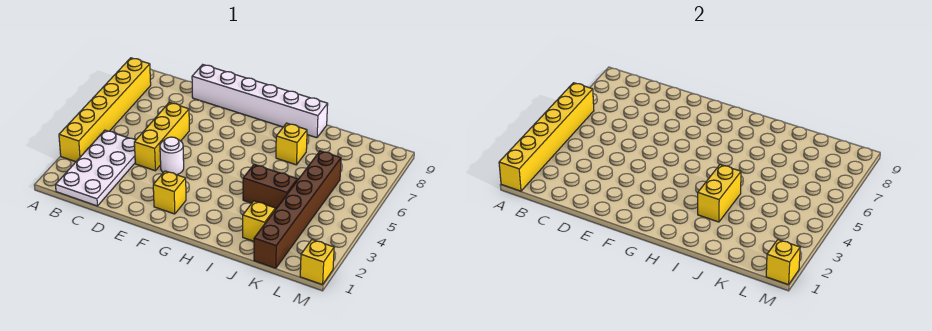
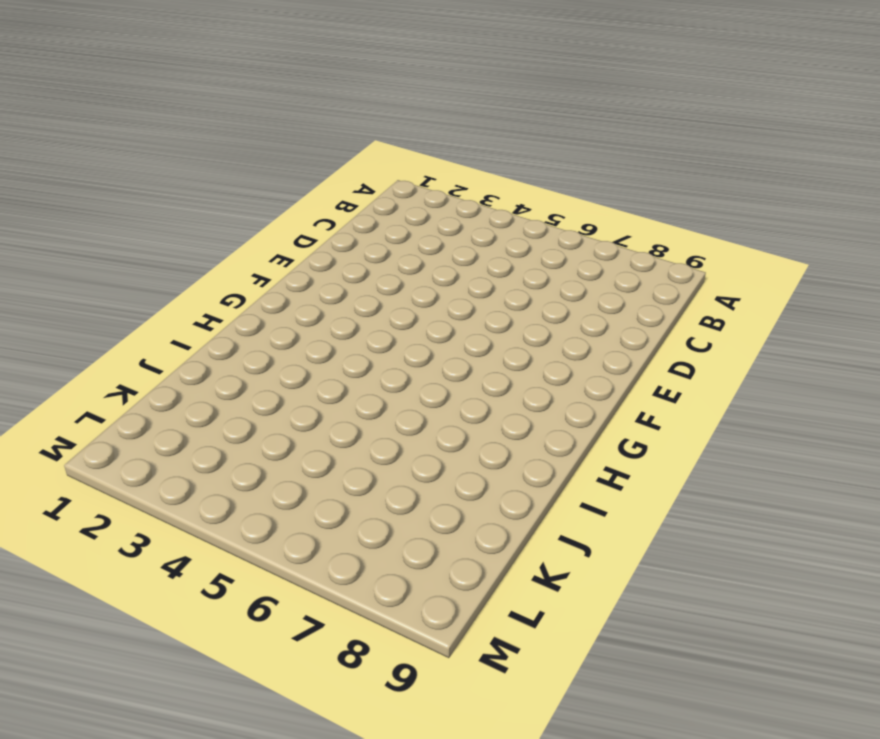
none -> yellow 1x6 brick [59,58,151,162]
none -> white 2x4 plate [56,130,136,206]
none -> yellow 1x3 brick [134,102,189,171]

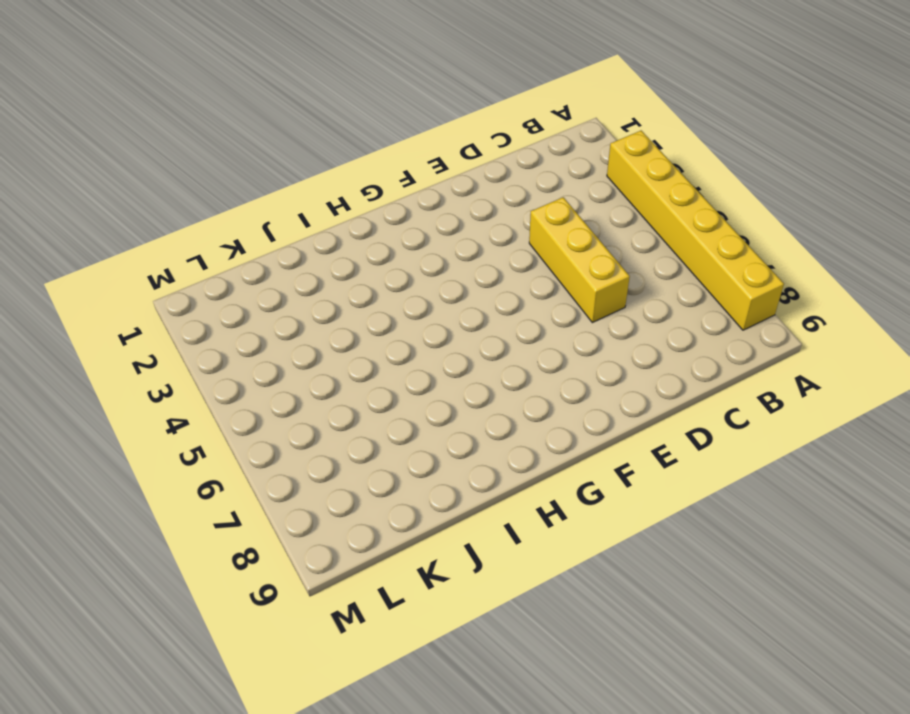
none -> white 2x4 plate [56,130,136,206]
none -> white 1x6 brick [192,65,328,138]
none -> white 1x1 round brick [160,137,184,175]

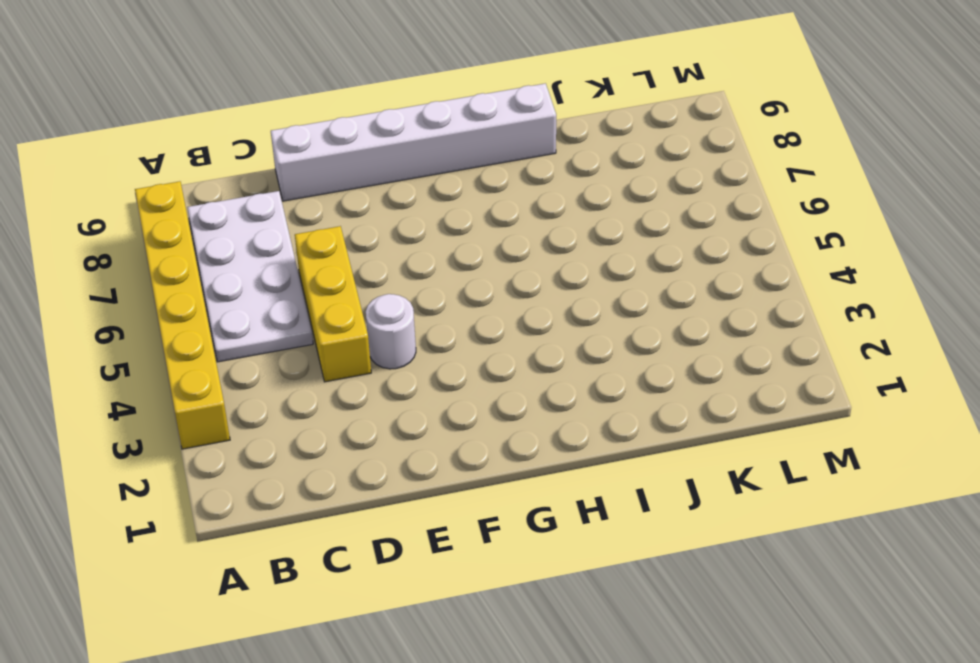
white 2x4 plate [187,191,313,362] -> white 2x4 plate moved to [56,130,136,206]
none -> yellow 1x1 brick [153,171,186,214]
none -> brown 1x2 brick [243,165,297,210]
none -> yellow 1x1 brick [276,123,307,165]

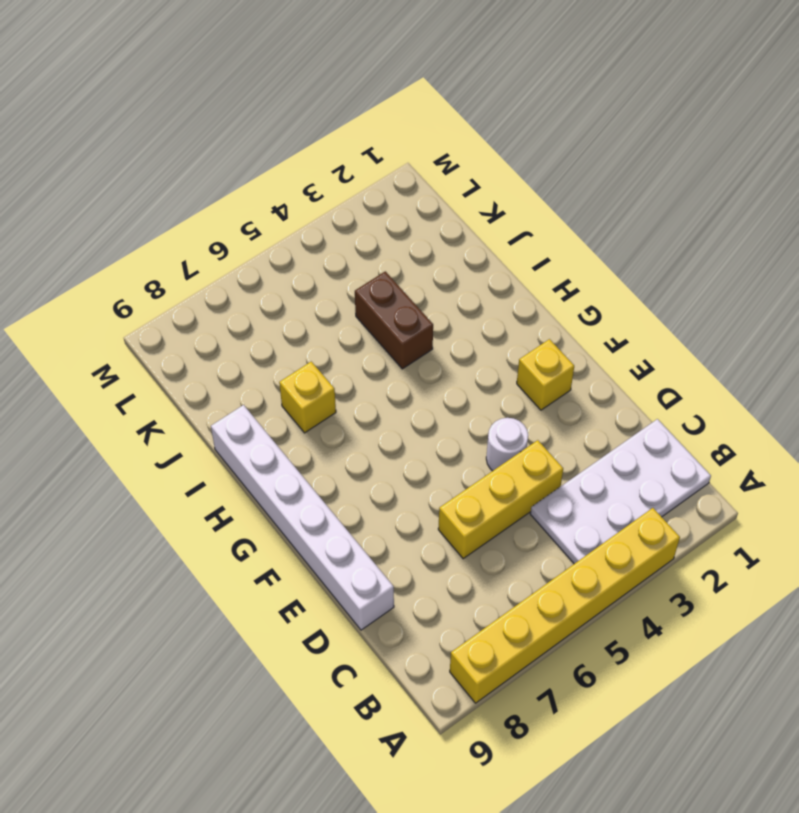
none -> yellow 1x1 brick [243,201,275,241]
none -> brown 1x6 brick [254,151,341,268]
none -> yellow 1x1 brick [300,240,334,285]

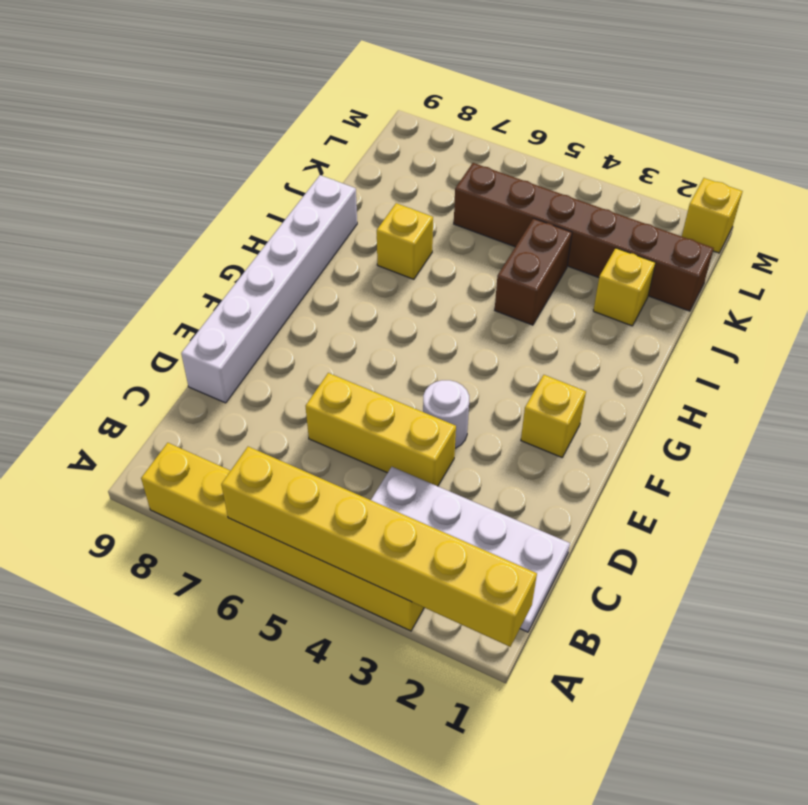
none -> yellow 1x2 brick [698,165,741,222]
none -> yellow 1x1 brick [766,240,800,285]

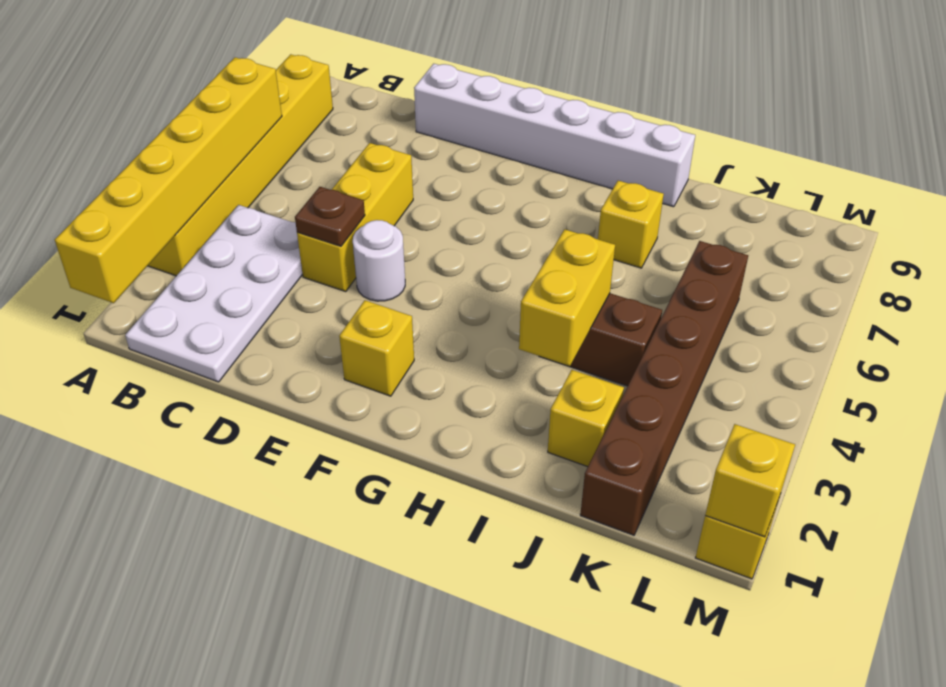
brown 1x1 plate [295,187,365,246] -> none

